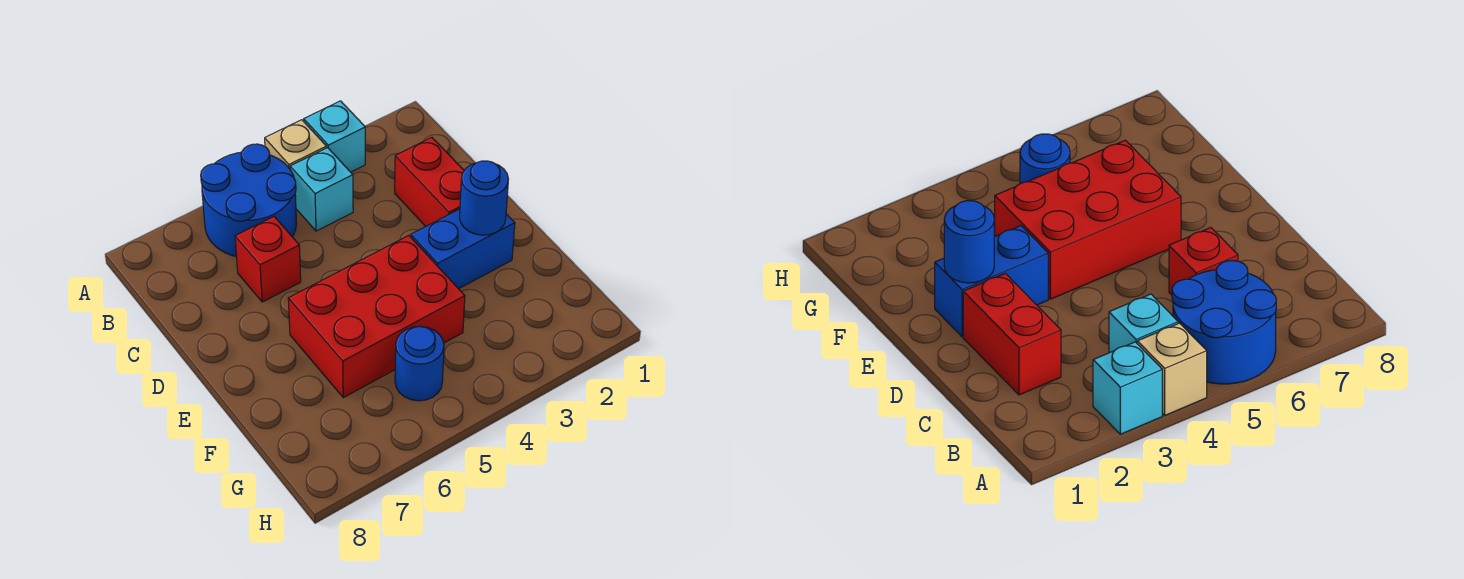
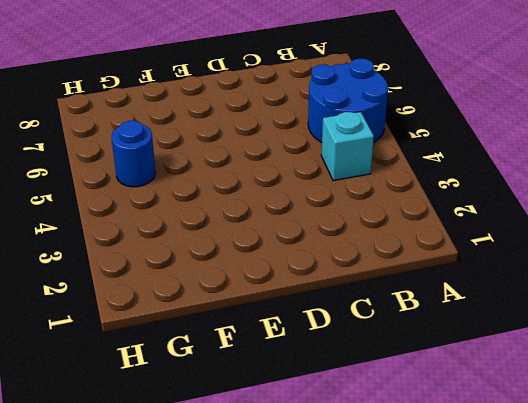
none -> cyan 1x1 brick [304,101,365,172]
none -> tan 1x1 brick [265,120,327,169]

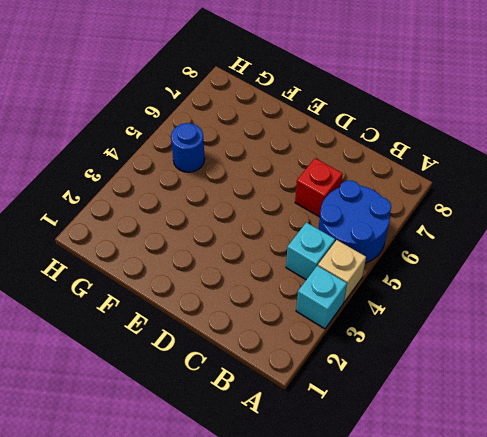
none -> red 1x2 brick [395,137,464,226]
none -> blue 1x2 brick [411,209,515,289]

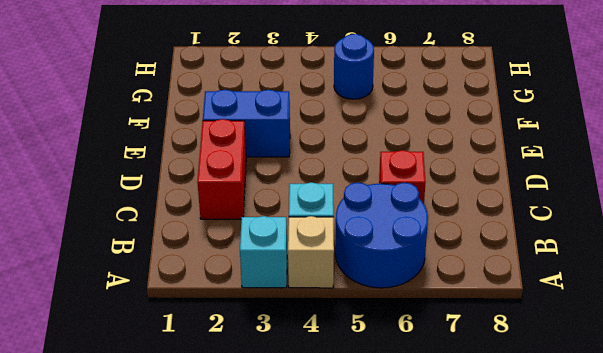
none -> red 2x3 brick [288,236,465,398]
none -> blue 1x1 round brick [460,161,508,235]

